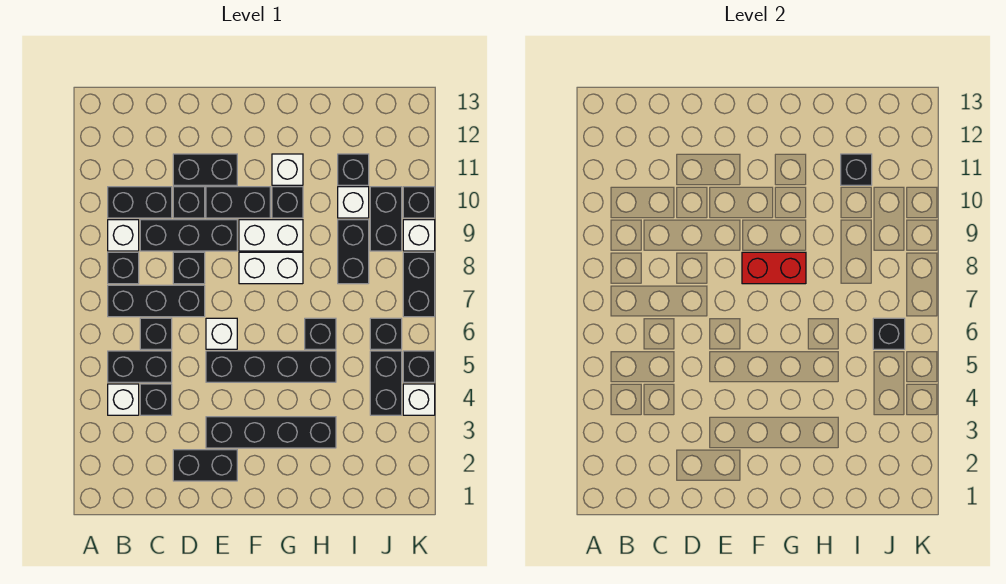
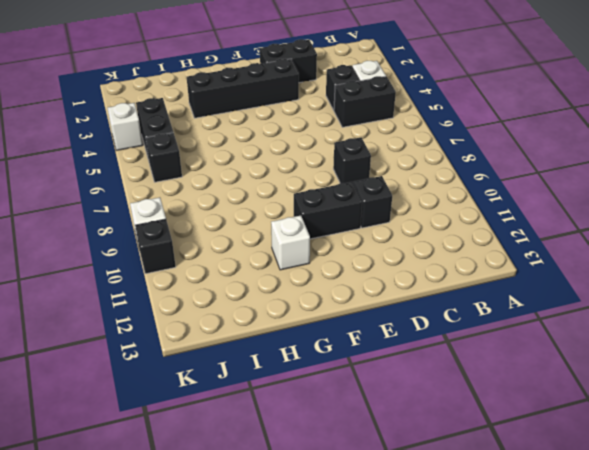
none -> black 1x3 brick [108,285,205,317]
none -> black 1x1 brick [108,252,139,284]
none -> white 1x1 brick [108,220,139,251]
none -> black 1x2 brick [108,187,172,218]

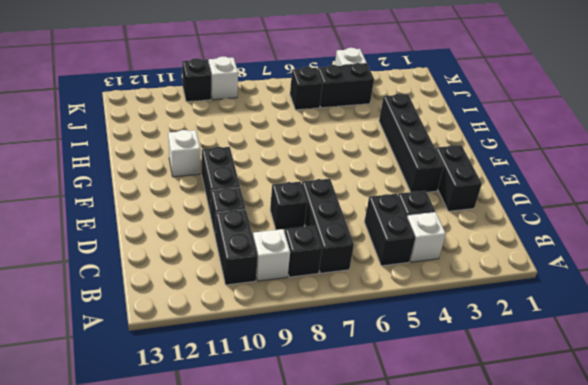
none -> black 1x1 brick [140,318,172,349]
none -> black 1x3 brick [140,220,237,251]
none -> black 1x2 brick [173,154,237,185]
none -> black 1x4 brick [206,351,336,382]

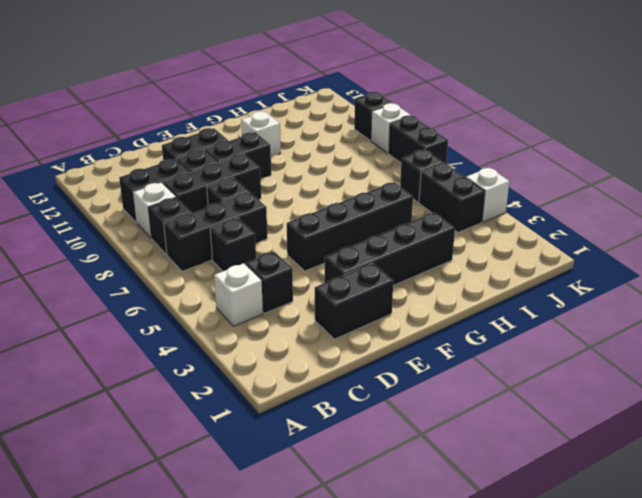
none -> black 1x2 brick [108,351,172,382]
none -> white 1x1 brick [206,318,237,349]
none -> white 1x2 brick [239,252,303,284]
none -> white 1x2 brick [239,220,303,251]

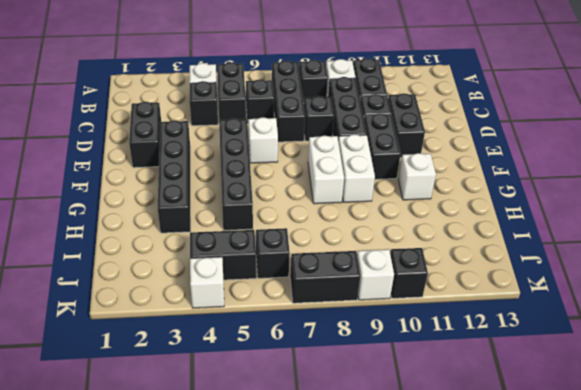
none -> black 1x1 brick [272,187,303,218]
none -> black 1x1 brick [305,318,336,349]
none -> black 1x2 brick [338,220,369,284]
none -> white 1x1 brick [338,187,369,218]

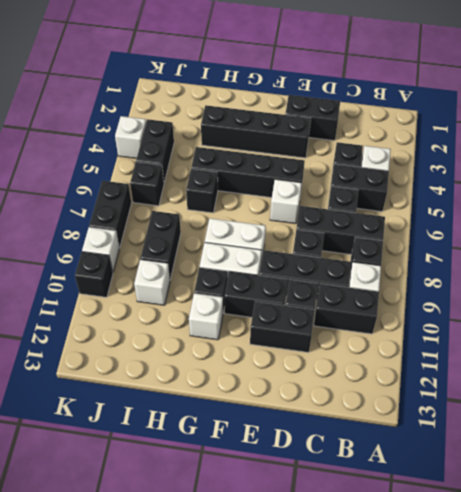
none -> black 1x1 brick [338,154,369,185]
none -> black 1x2 brick [370,187,402,251]
none -> black 1x1 brick [403,351,435,382]
none -> red 1x2 brick [742,252,806,284]

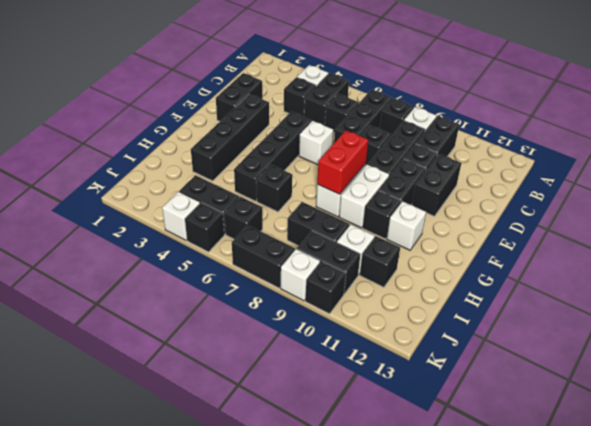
none -> black 1x1 brick [841,154,872,185]
none -> black 1x1 brick [873,318,905,349]

